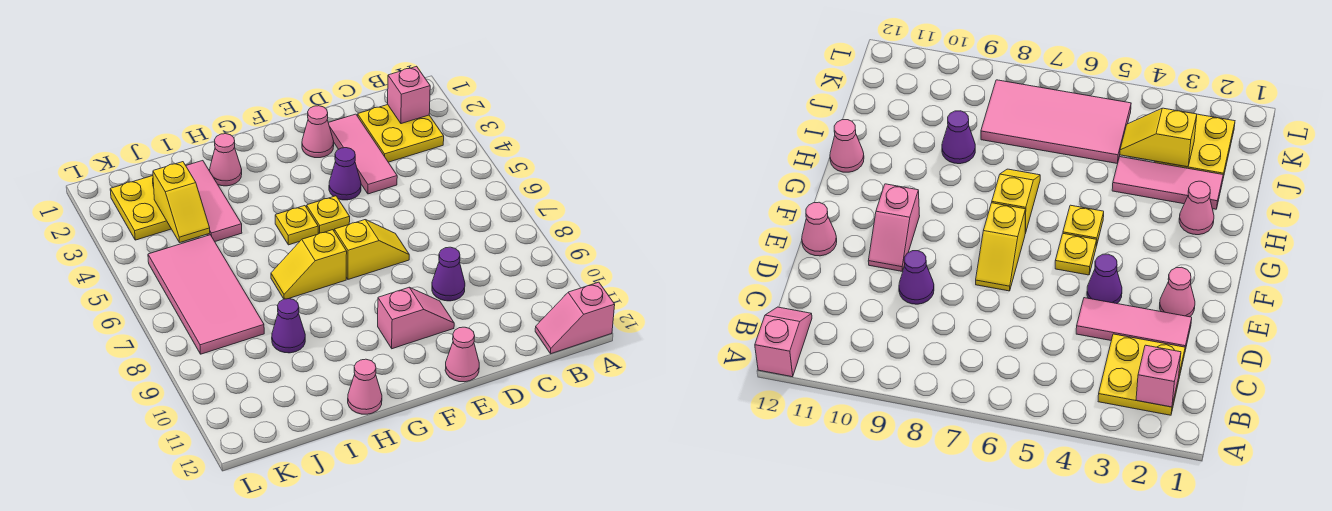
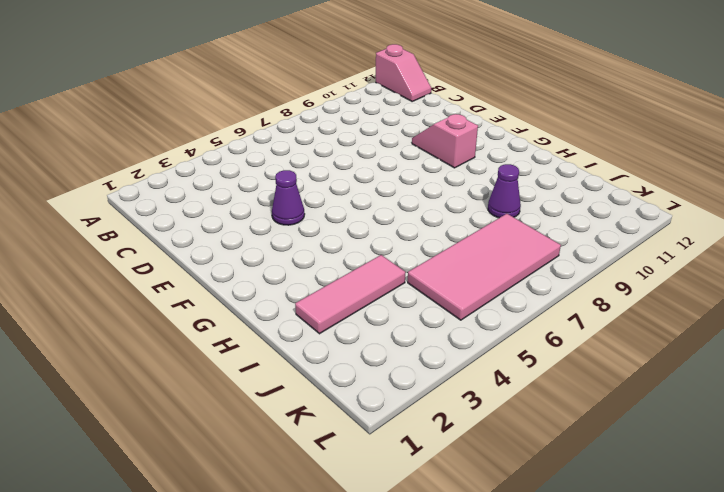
none -> yellow 2x2 plate [358,105,444,162]
none -> pink 1x3 tile [328,114,397,194]
none -> purple 1x1 cone [432,247,465,301]

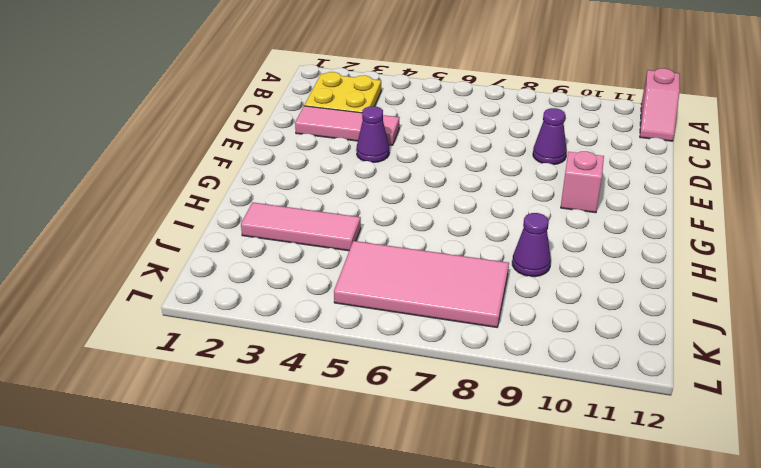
none -> pink 1x1 cone [302,106,334,158]
none -> yellow 1x2 slope [334,220,409,279]
none -> pink 1x1 cone [445,327,479,382]

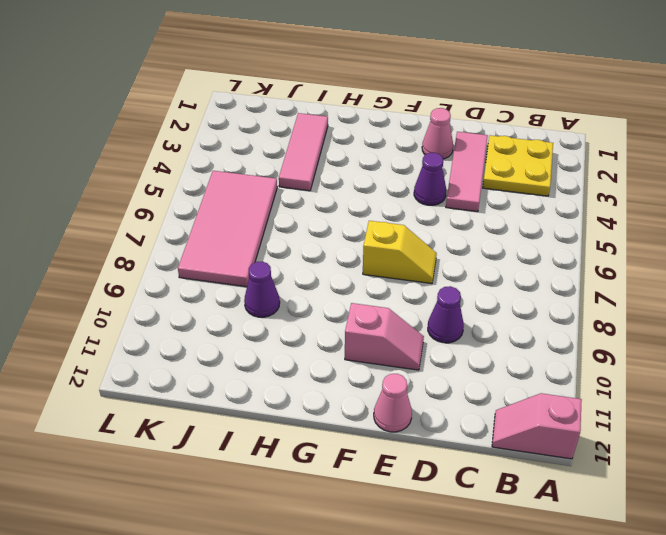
none -> yellow 1x1 plate [307,196,350,233]
none -> yellow 1x1 plate [275,206,318,245]
none -> yellow 1x2 slope [271,230,347,299]

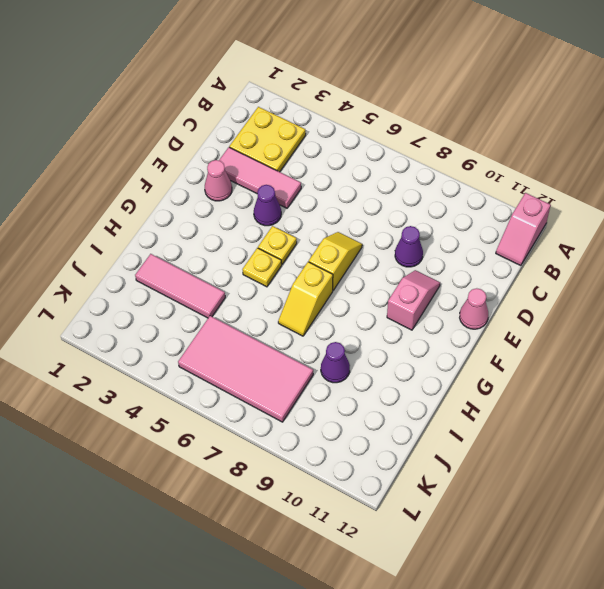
none -> pink 1x1 cone [210,134,242,186]
none -> pink 1x1 cone [348,359,382,414]
none -> yellow 2x2 plate [110,176,171,240]

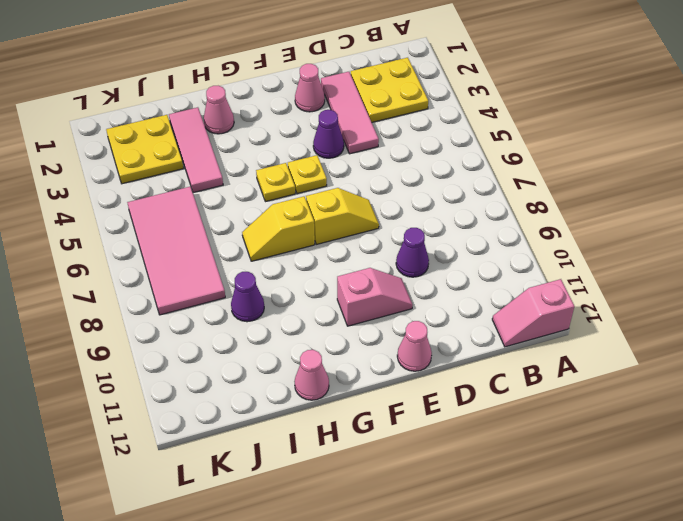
none -> pink 1x1 brick [388,66,430,124]
none -> yellow 1x2 slope [153,162,210,243]

